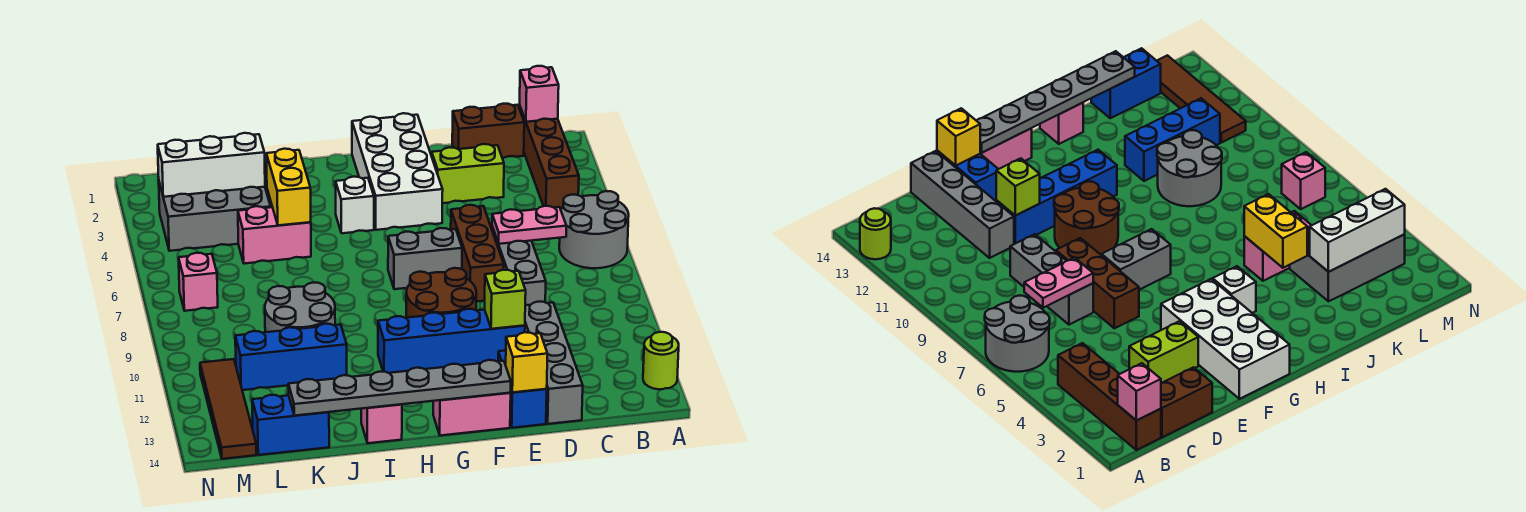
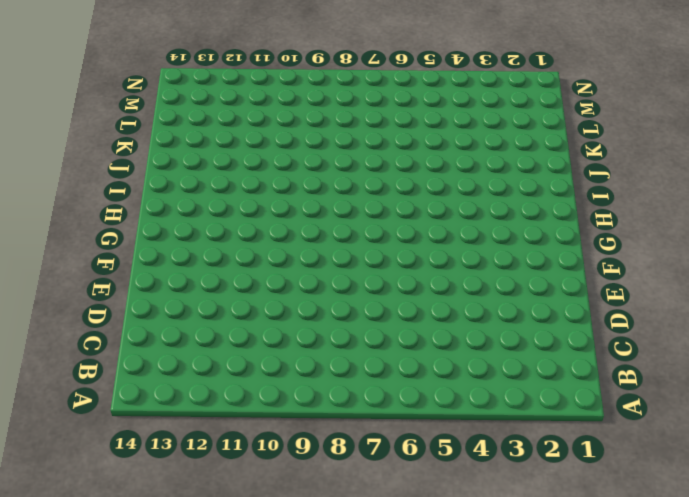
none -> grey 2x2 round brick [559,191,629,268]
none -> lime 1x1 round brick [643,332,679,389]
none -> brown 1x4 brick [519,106,579,209]
none -> brown 1x2 brick [452,104,524,158]

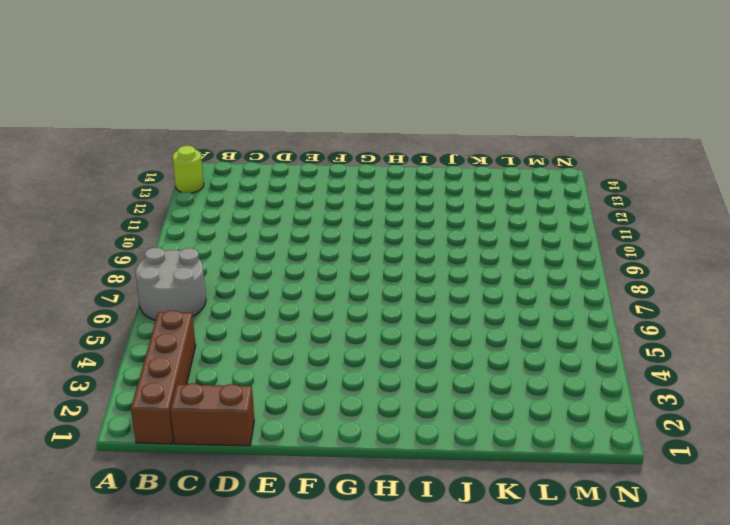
none -> lime 1x2 brick [432,144,504,203]
none -> grey 1x3 brick [492,227,546,305]
none -> grey 1x4 brick [525,302,583,424]
none -> brown 1x3 brick [451,205,504,302]

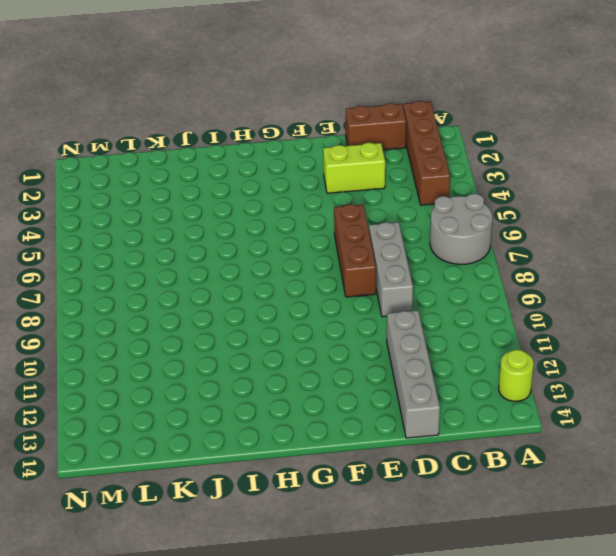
none -> blue 1x4 brick [378,309,525,373]
none -> blue 1x2 brick [498,350,547,428]
none -> white 2x4 brick [352,113,443,230]
none -> grey 1x2 brick [388,228,462,289]

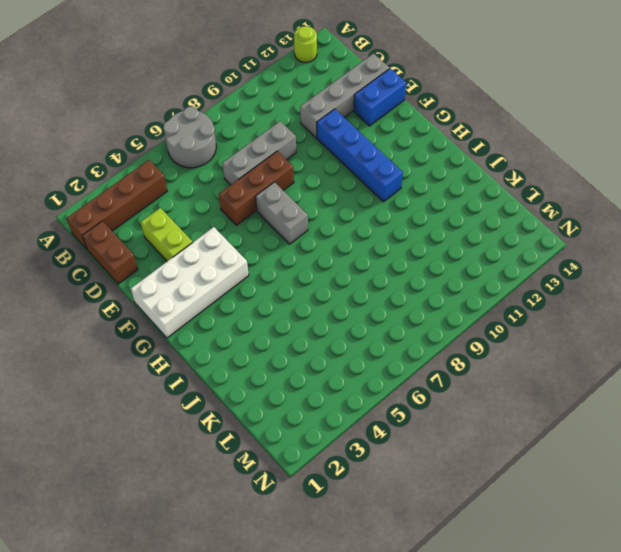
none -> brown 2x2 round brick [406,268,476,318]
none -> pink 1x2 brick [433,393,511,436]
none -> white 1x1 brick [336,177,374,233]
none -> pink 1x1 brick [361,404,402,443]

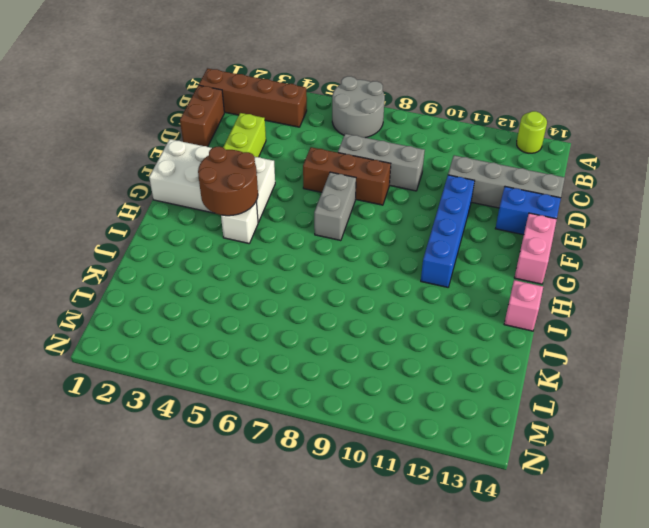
brown 2x2 round brick [198,147,258,216] -> brown 2x2 round brick moved to [406,268,476,318]
none -> pink 1x2 brick [238,206,311,264]
none -> grey 2x2 round brick [265,283,335,332]
none -> blue 1x3 brick [235,324,347,390]
none -> grey 2x3 brick [159,183,271,251]

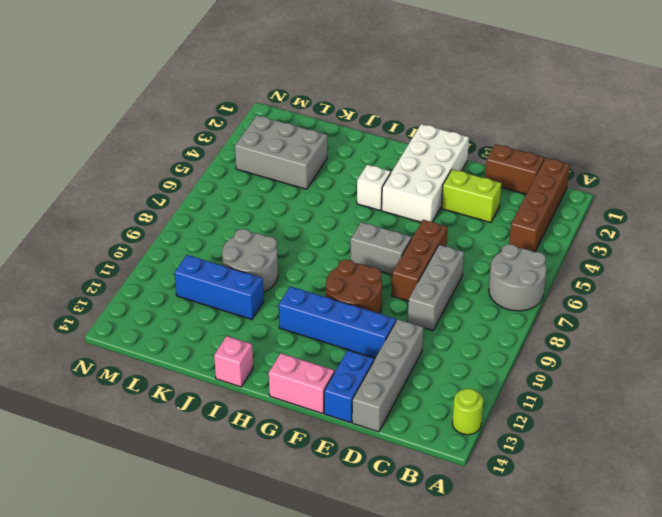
none -> pink 1x2 brick [238,206,311,264]
none -> blue 1x2 brick [252,395,329,455]
none -> pink 1x1 brick [179,253,218,311]
none -> brown 1x4 tile [200,359,256,459]

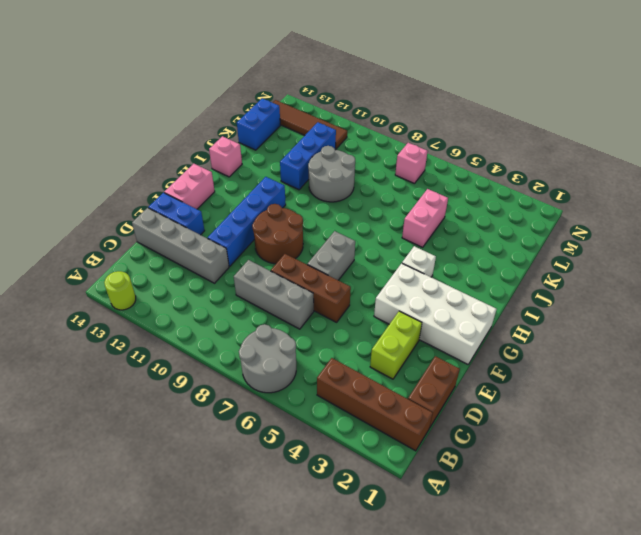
none -> grey 2x3 brick [159,183,271,251]
none -> pink 1x1 brick [520,66,559,122]
none -> pink 1x2 plate [492,206,566,244]
none -> lime 1x1 brick [485,270,526,329]

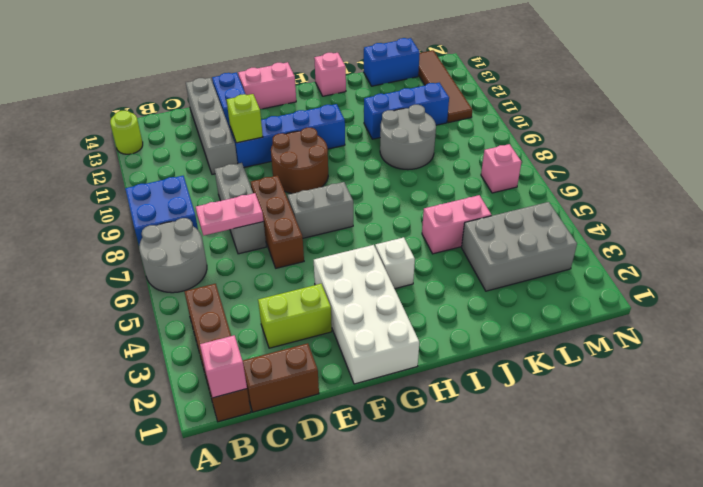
blue 2x2 brick [125,176,198,246] -> none
none -> yellow 1x1 brick [506,332,548,392]
none -> grey 1x6 plate [288,360,511,416]
none -> yellow 1x2 brick [266,149,311,225]
none -> white 1x3 brick [158,133,265,197]

